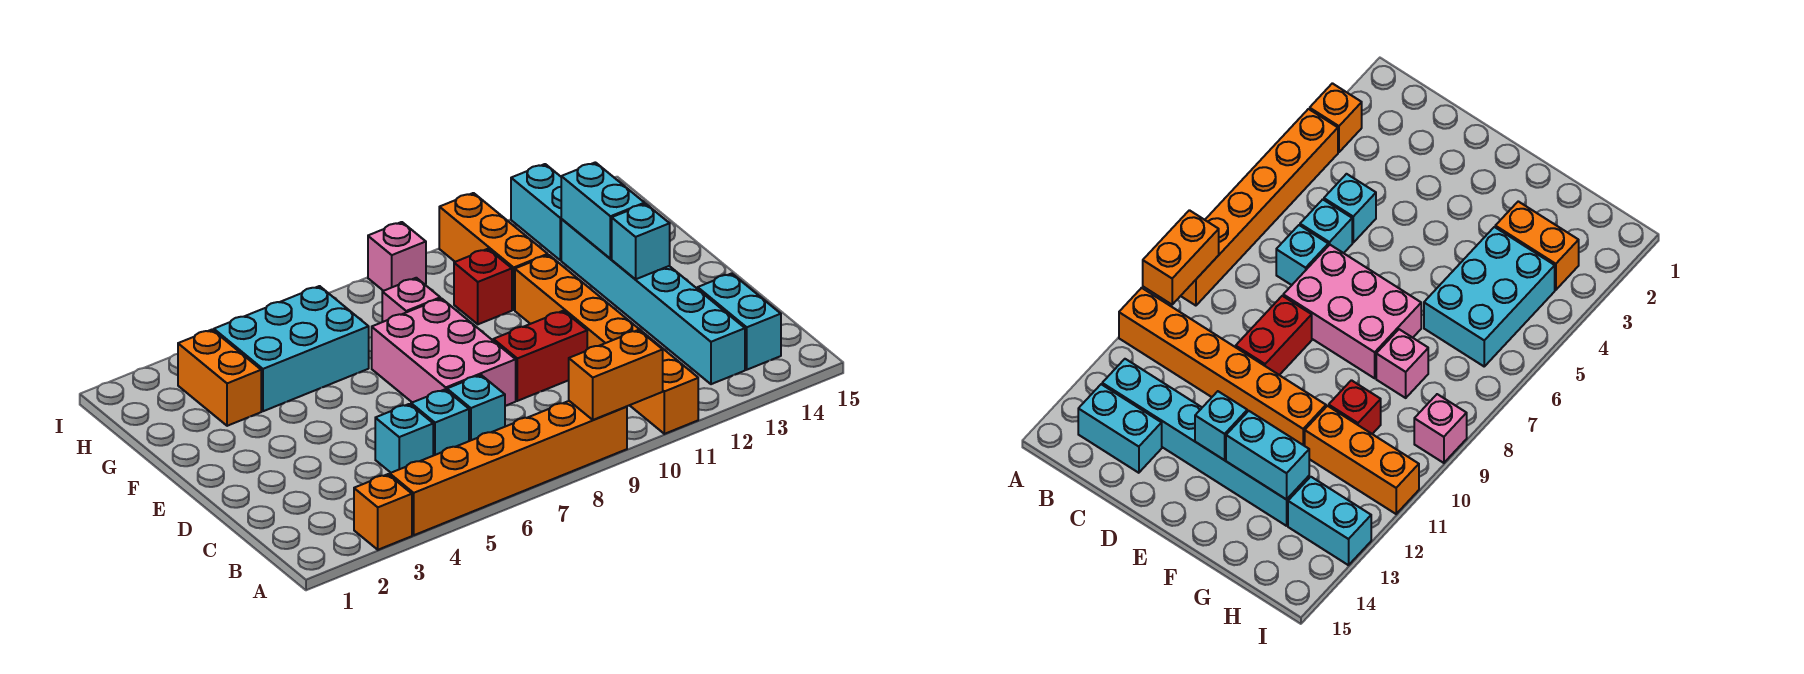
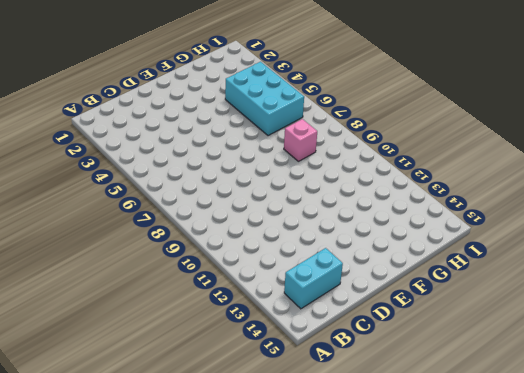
none -> orange 1x1 brick [354,474,412,550]
none -> orange 1x6 brick [390,401,627,535]
none -> orange 1x6 brick [515,255,698,434]

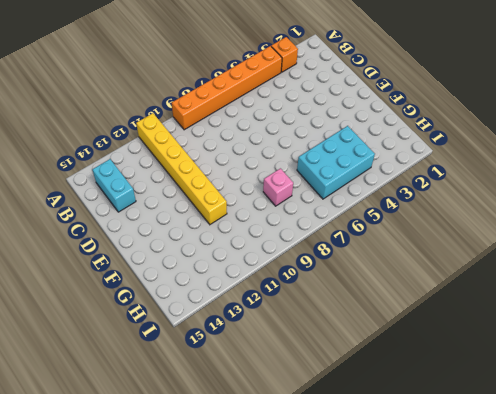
yellow 1x6 brick [136,113,227,224] -> orange 1x6 brick [515,255,698,434]
none -> cyan 1x6 brick [561,219,745,384]
none -> cyan 1x1 brick [375,404,433,473]
none -> cyan 1x1 brick [411,389,469,456]

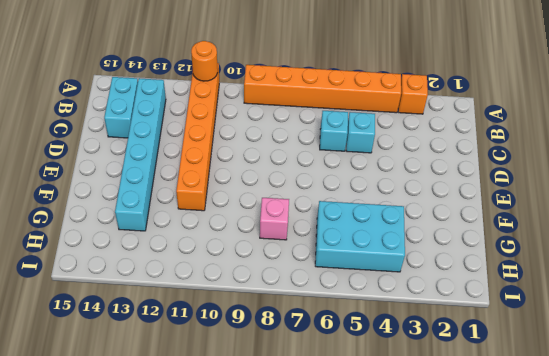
orange 1x1 round brick [191,41,218,81] -> none
none -> cyan 1x1 brick [447,375,505,441]
none -> pink 2x3 brick [372,298,516,406]
none -> red 1x2 brick [493,311,587,401]

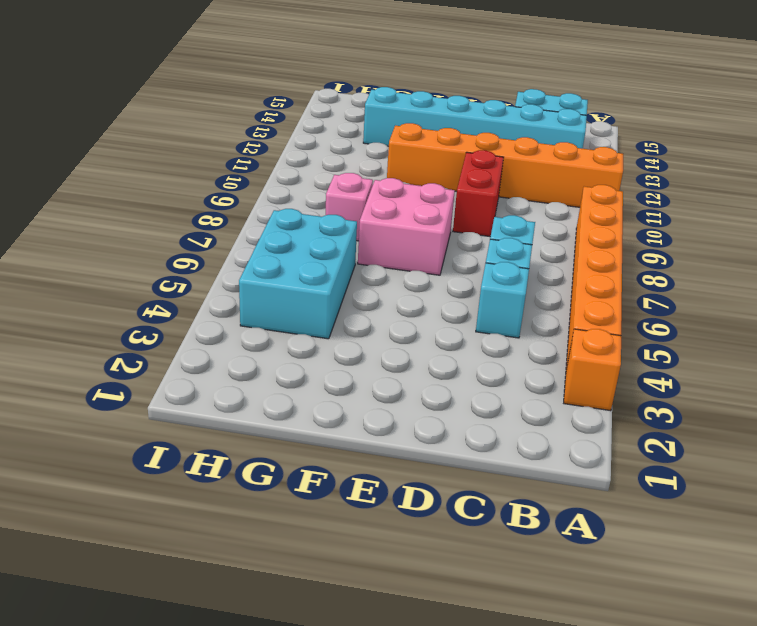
pink 2x2 brick [358,178,455,275] -> pink 2x3 brick [372,298,516,406]
none -> orange 1x2 brick [178,330,261,426]
none -> red 1x1 brick [454,249,512,324]
none -> orange 1x3 brick [439,193,548,310]

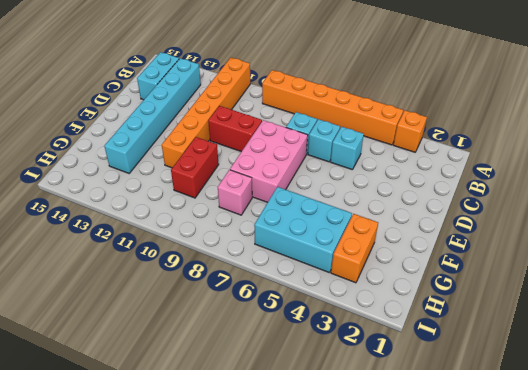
red 1x2 brick [171,137,219,198] -> red 1x1 brick [454,249,512,324]
none -> orange 1x3 brick [439,193,548,310]
none -> cyan 1x2 brick [511,164,561,260]
none -> pink 1x1 brick [368,222,426,291]

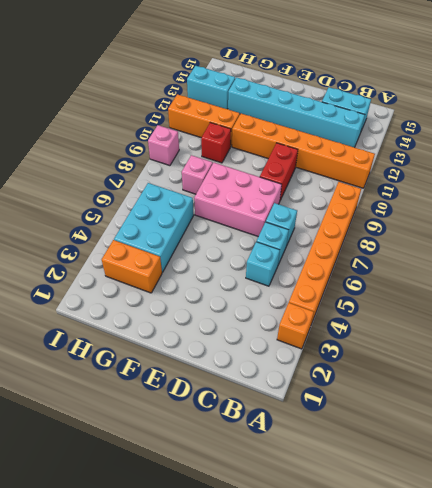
none -> orange 1x2 brick [569,330,663,420]
none -> cyan 1x1 brick [612,204,670,279]
none -> cyan 1x2 brick [561,162,645,259]

